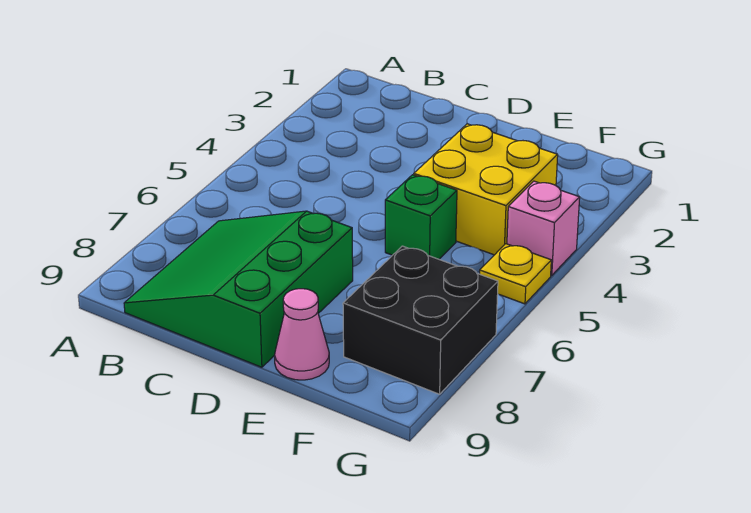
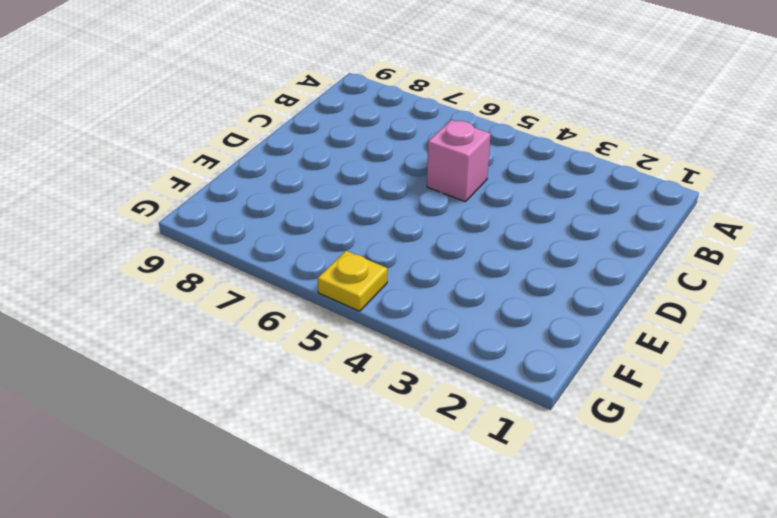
pink 1x1 brick [427,120,491,202] -> pink 1x1 brick moved to [507,181,580,276]
none -> green 3x3 slope [124,211,353,367]
none -> yellow 2x2 brick [414,124,558,255]

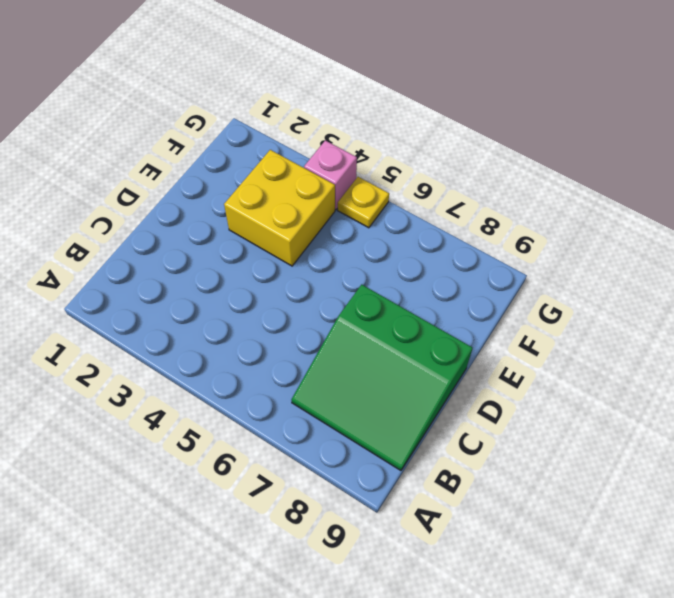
none -> green 1x1 brick [385,175,457,259]
none -> pink 1x1 cone [275,289,329,380]

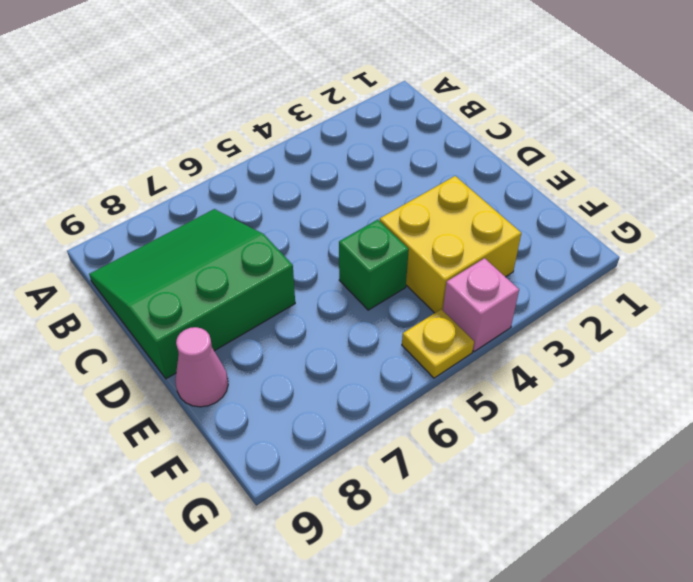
none -> black 2x2 brick [343,246,498,394]

